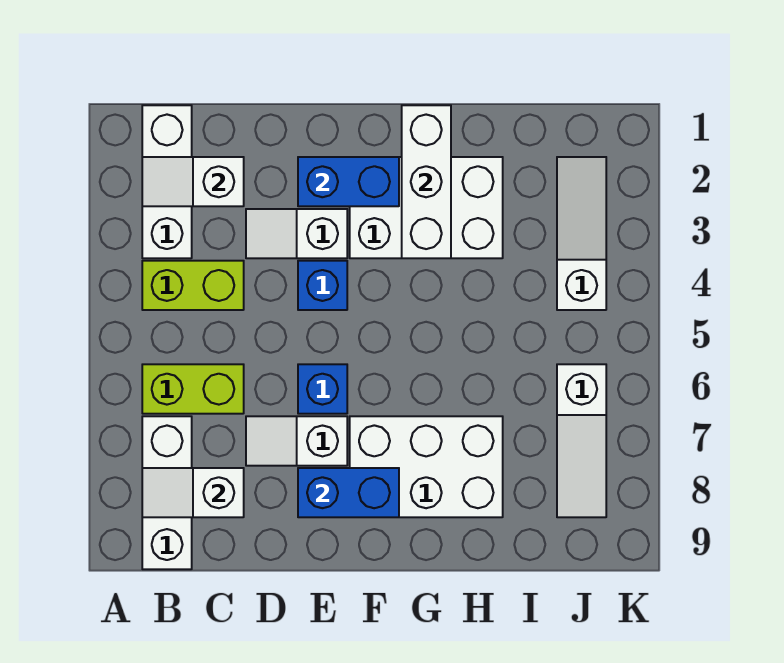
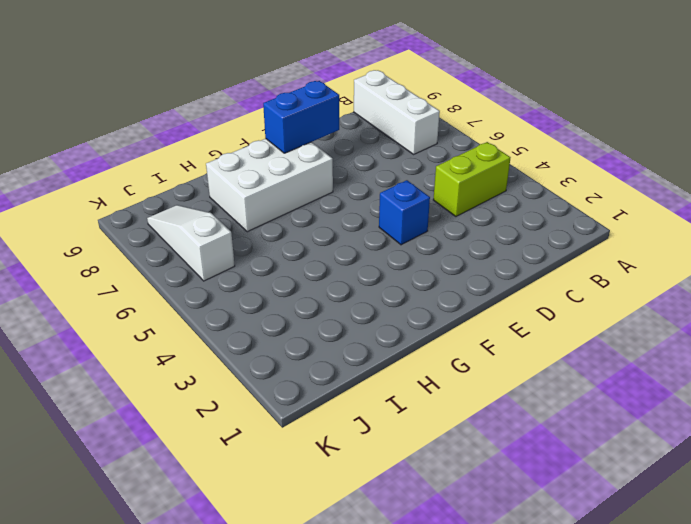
none -> white 1x3 brick [142,105,192,258]
none -> lime 1x2 brick [142,364,244,414]
none -> white 1x2 slope [246,209,347,258]

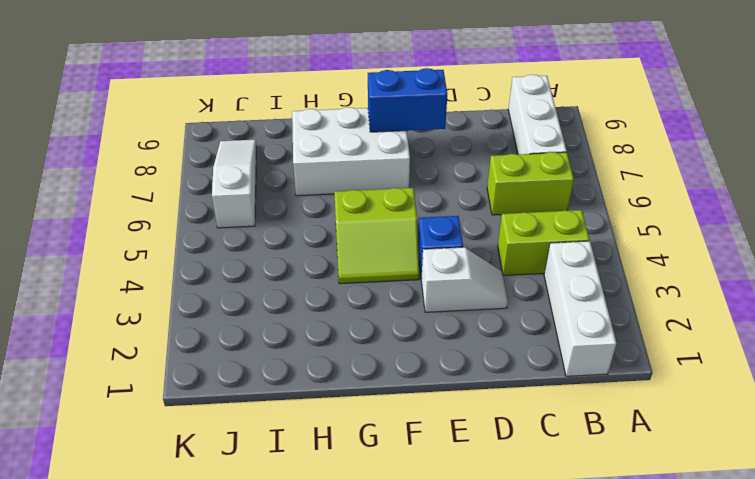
lime 2x2 slope [334,188,419,284] -> none
none -> white 1x2 slope [246,416,347,466]
none -> blue 1x1 brick [298,364,347,414]
none -> white 2x3 brick [350,157,503,258]

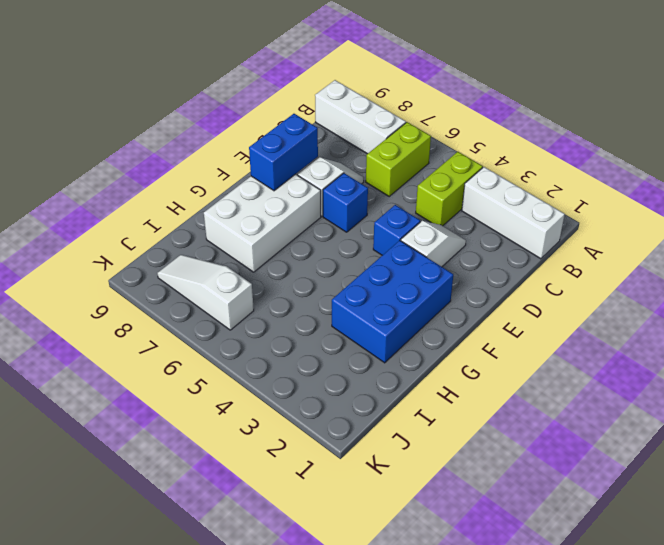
blue 2x3 brick [332,240,453,363] -> white 2x3 brick [350,157,503,258]
none -> white 1x3 slope [557,157,606,310]
none -> white 1x2 slope [142,157,244,206]
none -> white 1x2 slope [142,468,244,517]

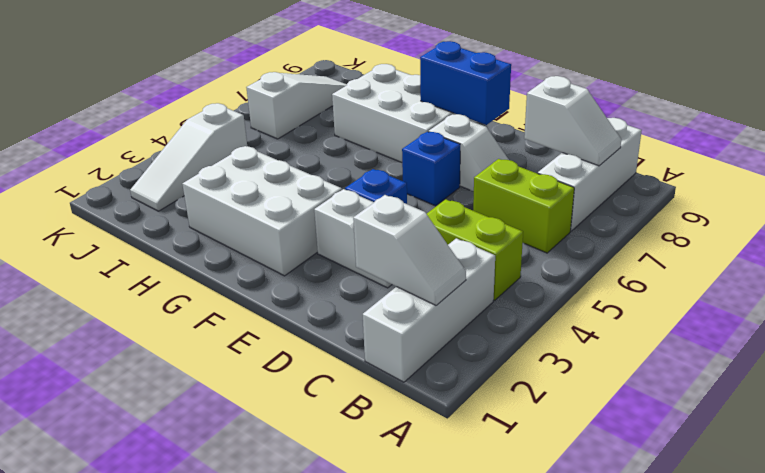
none -> blue 1x2 brick [298,157,399,206]
none -> white 1x3 brick [402,105,451,258]

